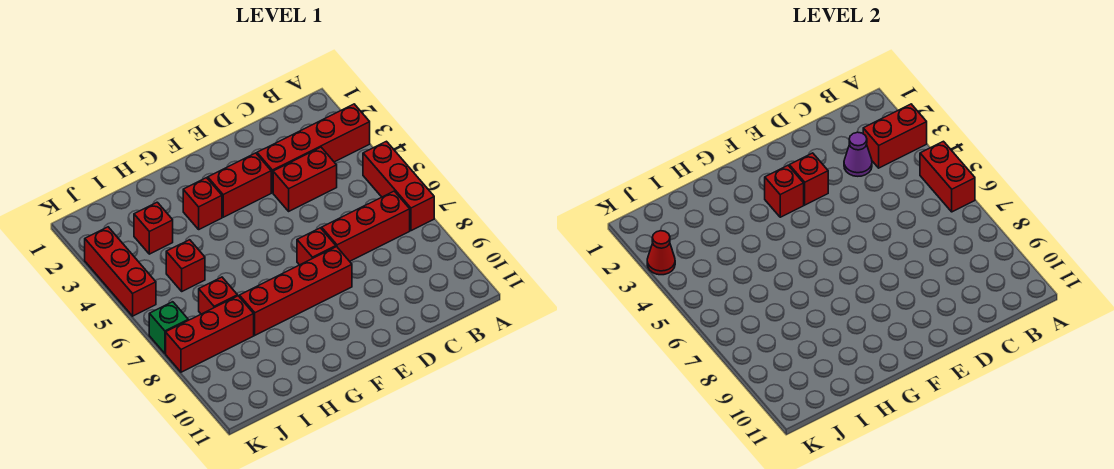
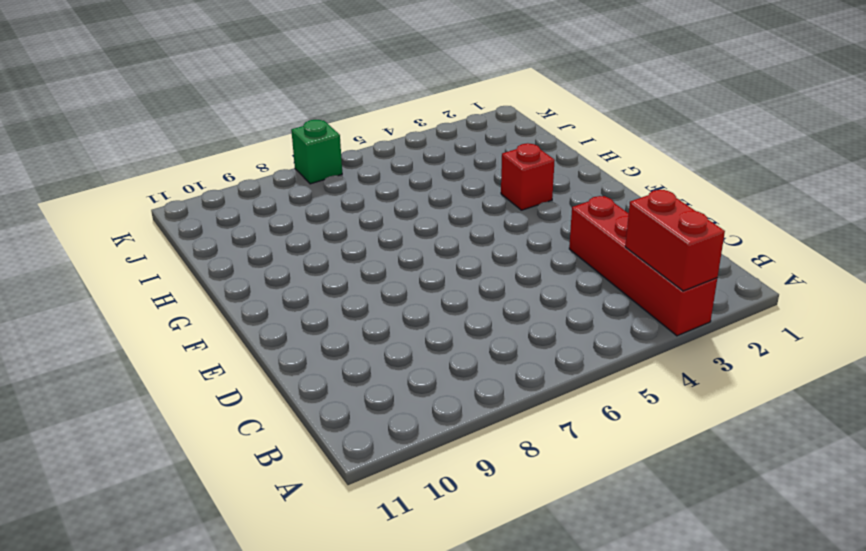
none -> red 1x3 brick [363,141,434,231]
none -> red 1x3 brick [322,191,410,261]
none -> red 1x2 brick [273,147,337,211]

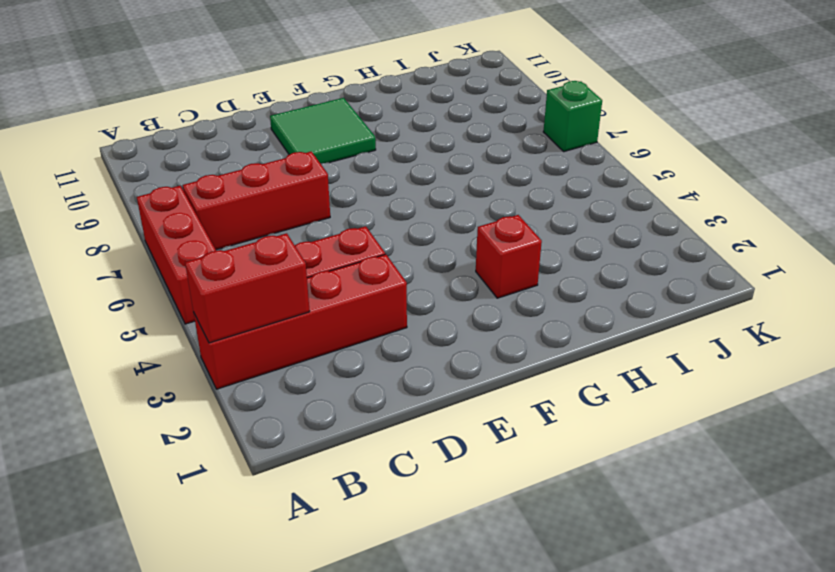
green 2x2 tile [270,98,376,164] -> none
none -> red 1x2 brick [208,153,271,217]
none -> red 1x1 brick [297,228,336,265]
none -> red 1x4 brick [239,247,352,335]

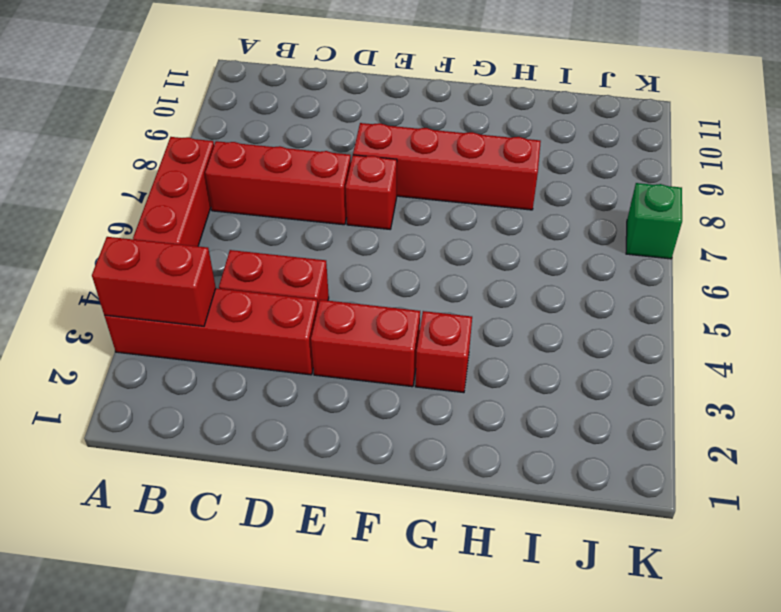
none -> red 1x1 brick [134,202,173,254]
none -> red 1x1 brick [166,240,205,291]
none -> red 1x1 brick [199,277,237,314]

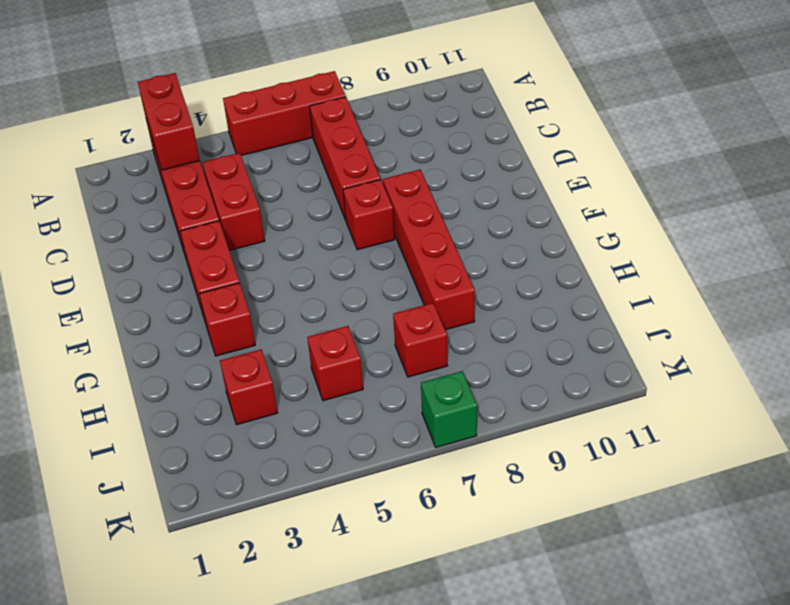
none -> red 1x3 brick [166,296,254,372]
none -> red 1x3 brick [85,227,156,316]
none -> red 1x2 brick [920,141,975,212]

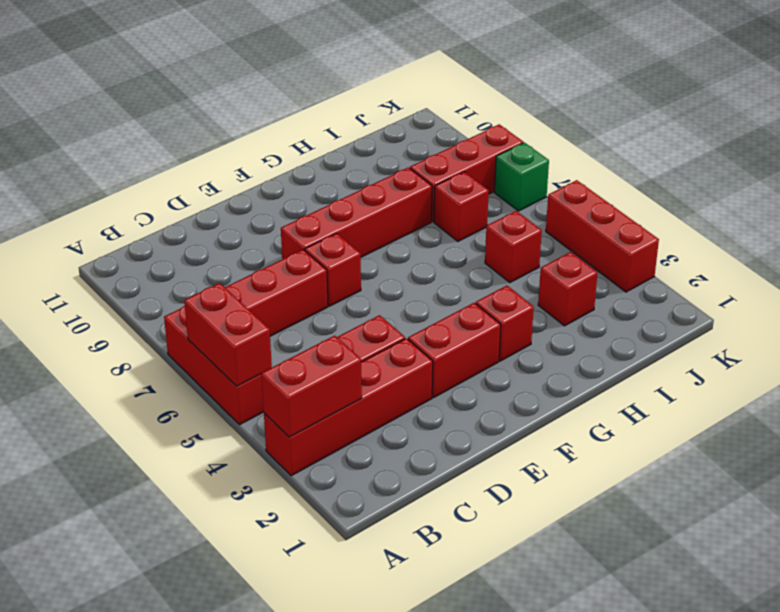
none -> purple 1x1 cone [844,132,872,176]
none -> red 1x1 brick [789,153,828,205]
none -> red 1x1 brick [765,166,804,217]

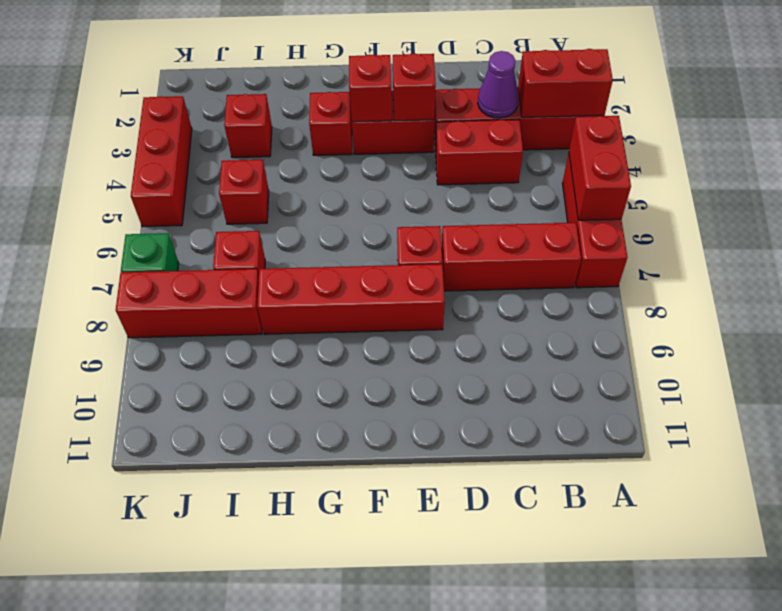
none -> red 1x1 cone [647,231,675,275]

